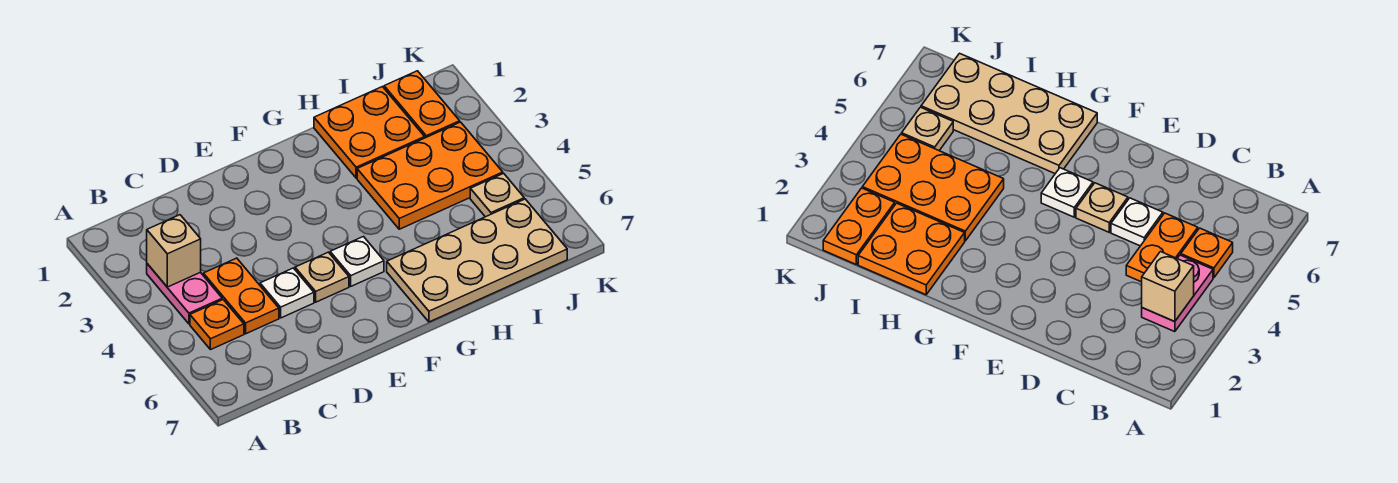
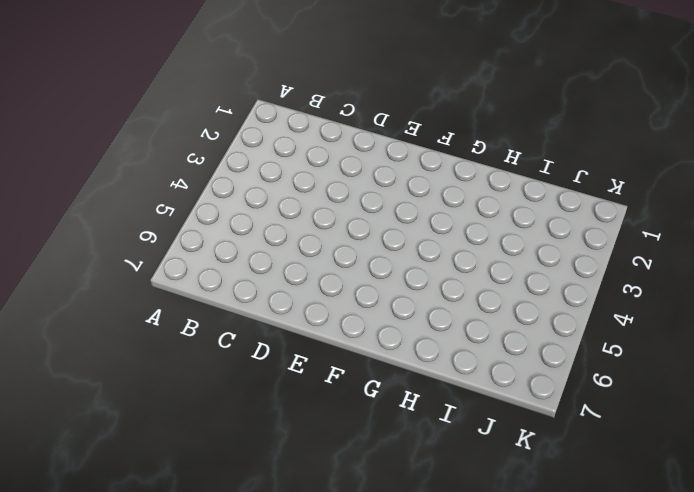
none -> pink 1x2 plate [147,264,222,324]
none -> orange 1x1 plate [190,300,244,350]
none -> orange 1x2 plate [203,258,279,334]

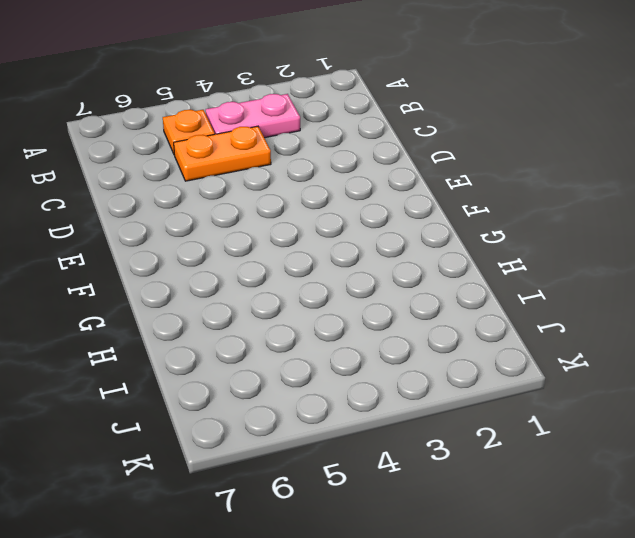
none -> white 1x1 plate [260,268,314,318]
none -> tan 1x1 plate [295,252,349,302]
none -> white 1x1 plate [330,237,384,286]

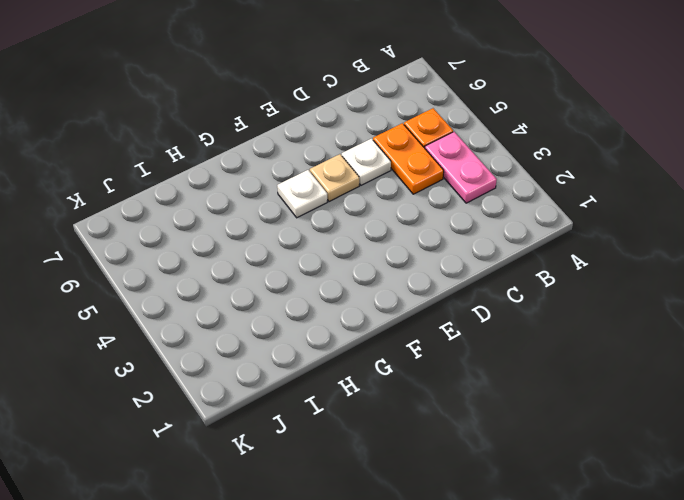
none -> tan 2x4 plate [387,199,567,322]
none -> orange 2x2 plate [314,87,425,178]
none -> orange 2x3 plate [357,122,503,229]

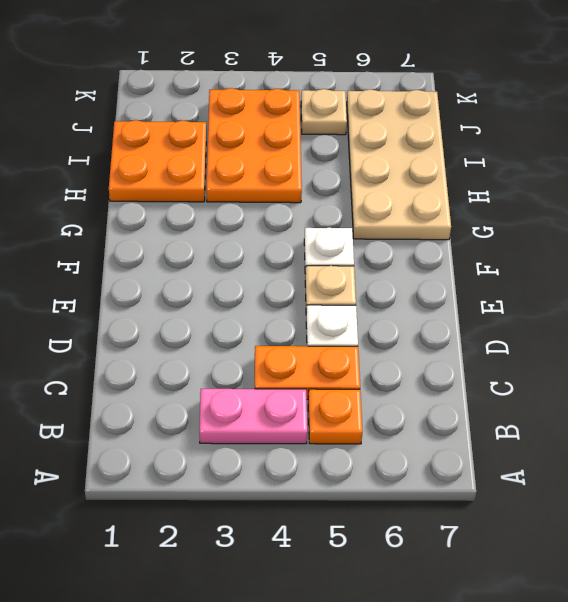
none -> orange 1x2 plate [384,71,460,138]
none -> tan 1x1 brick [147,215,201,287]

